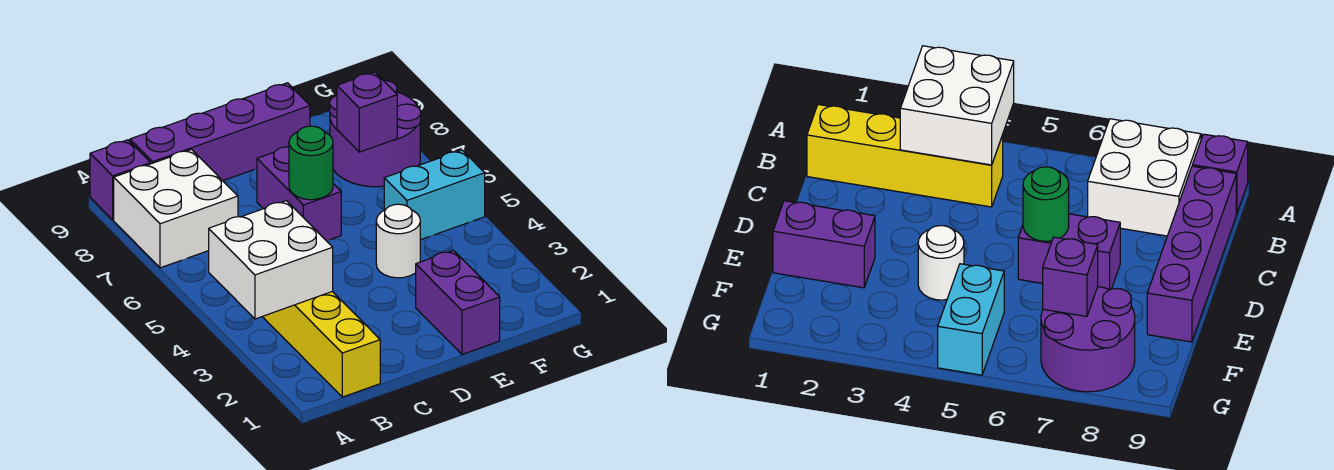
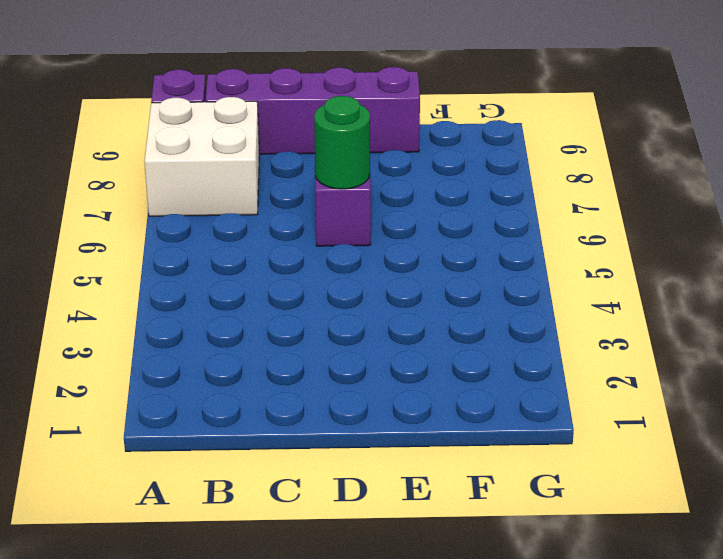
none -> yellow 1x4 brick [263,291,380,397]
none -> purple 1x2 brick [416,250,500,354]
none -> white 1x1 round brick [376,204,420,278]

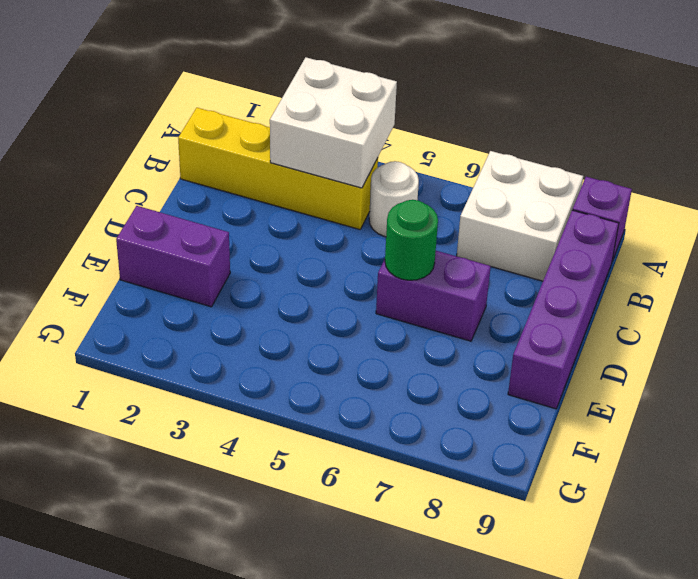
white 1x1 round brick [369,161,419,237] -> white 1x1 round brick moved to [376,204,420,278]
none -> cyan 1x2 brick [384,150,485,240]
none -> purple 2x2 round brick [330,80,421,187]
none -> purple 1x1 brick [337,72,397,152]

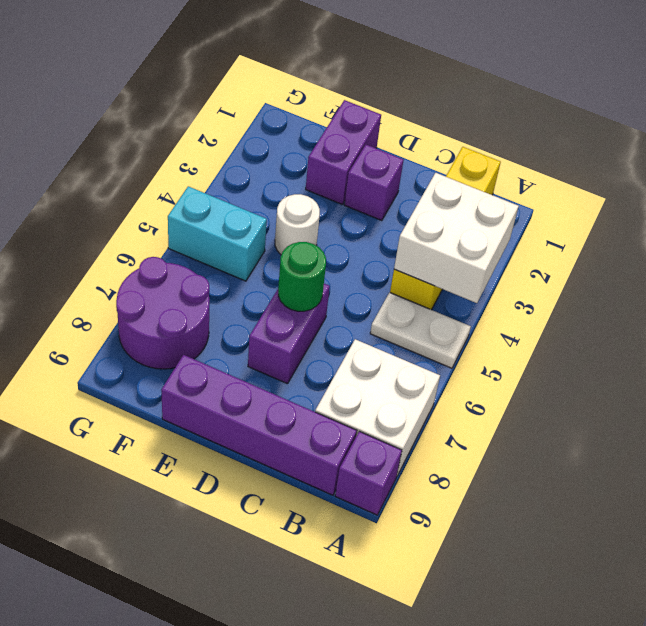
white 1x2 plate [370,293,471,368] -> none
purple 1x1 brick [345,145,404,221] -> purple 1x1 brick moved to [337,72,397,152]

